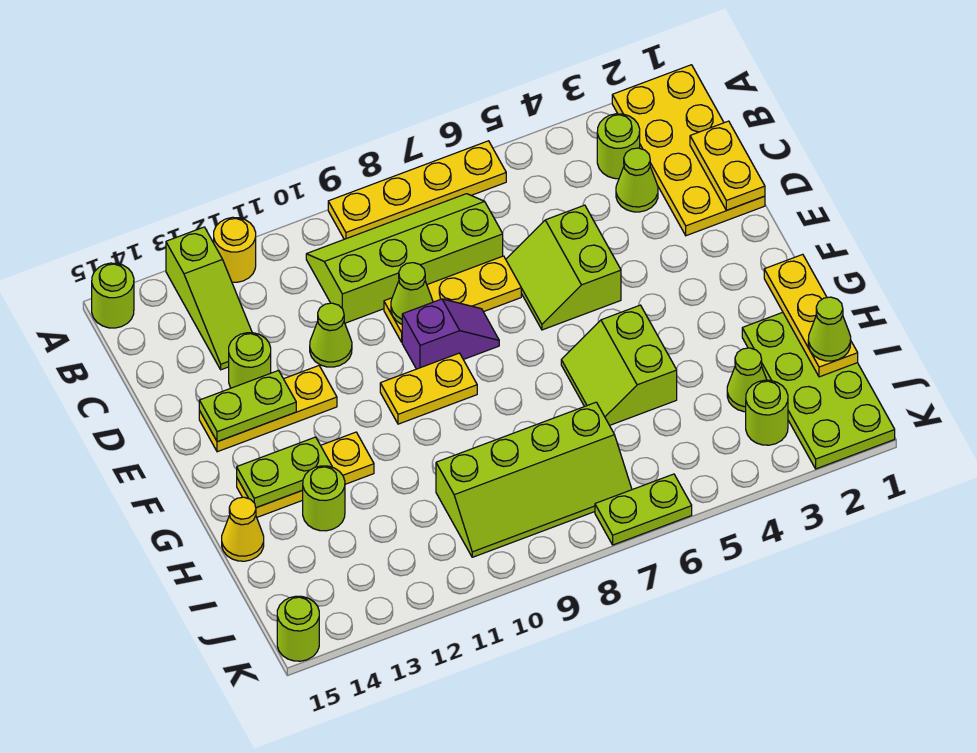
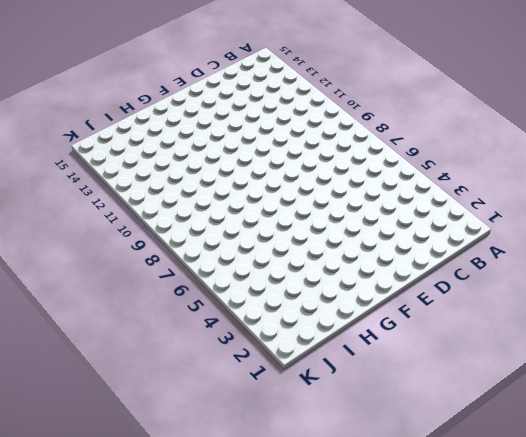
none -> yellow 2x4 plate [612,65,765,236]
none -> yellow 1x4 plate [328,141,506,239]
none -> yellow 1x1 round brick [214,217,256,282]
none -> lime 1x3 slope [166,227,252,370]

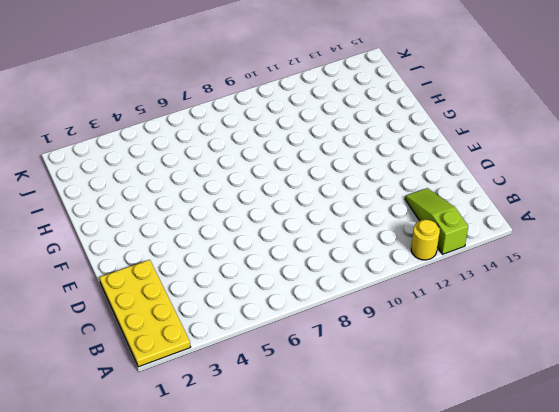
none -> yellow 1x4 plate [328,141,506,239]
none -> lime 1x1 round brick [92,263,134,328]
none -> lime 1x1 round brick [597,114,640,179]
none -> lime 2x4 slope [306,194,503,323]

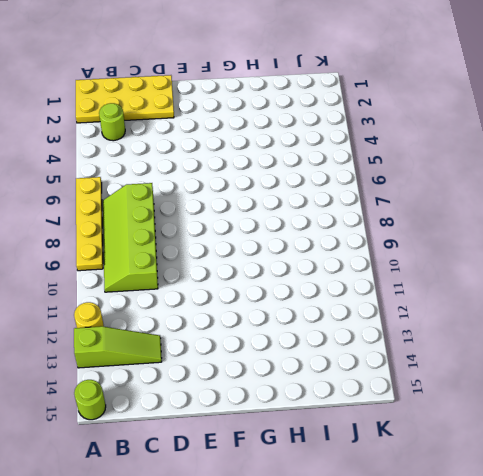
none -> lime 1x1 cone [616,148,658,212]
none -> lime 2x2 slope [506,205,621,330]
none -> yellow 1x3 plate [384,256,521,342]
none -> lime 1x1 cone [310,303,352,367]

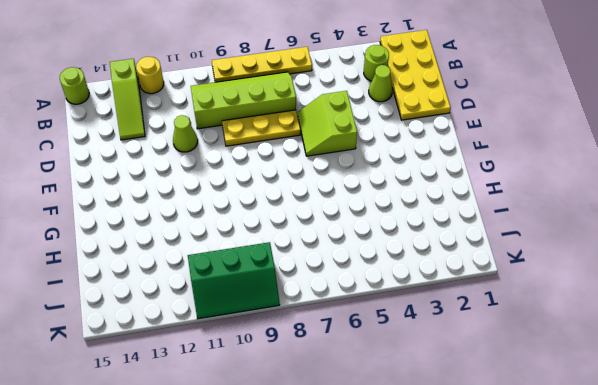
green 2x3 slope [188,242,280,319] -> lime 2x4 slope [436,402,632,557]
none -> lime 1x1 round brick [229,333,271,388]
none -> purple 1x2 slope [402,299,499,369]
none -> yellow 1x3 plate [199,366,337,452]
none -> yellow 1x2 plate [380,353,477,424]

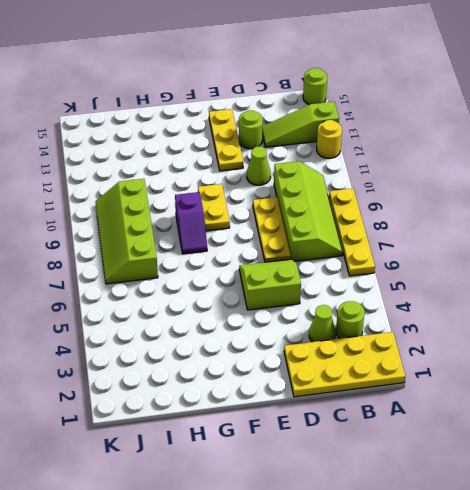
purple 1x2 slope [175,192,207,254] -> purple 1x2 slope moved to [402,299,499,369]
none -> lime 2x2 slope [561,305,677,425]
none -> yellow 1x3 plate [237,432,374,517]
none -> lime 2x4 plate [742,312,895,469]
none -> lime 1x1 round brick [302,466,345,531]

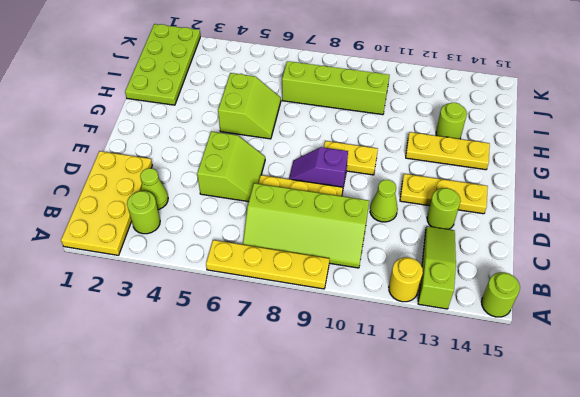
none -> yellow 1x1 cone [222,497,264,561]
none -> lime 1x1 cone [727,348,767,412]
none -> lime 1x1 round brick [746,380,788,445]
none -> lime 1x2 plate [595,474,692,545]

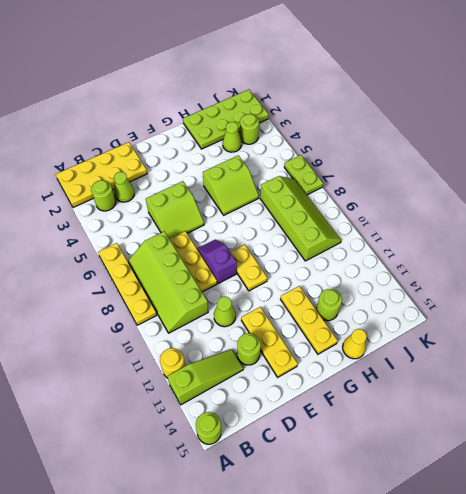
none -> lime 1x1 round brick [277,596,319,661]
none -> yellow 1x2 plate [690,121,765,210]
none -> lime 1x1 cone [391,263,433,324]
none -> lime 1x2 plate [199,370,296,442]

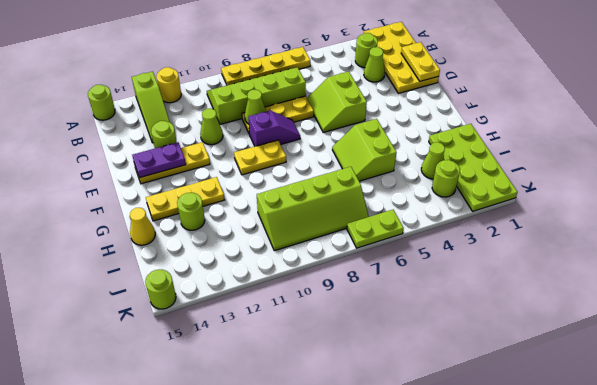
purple 1x2 plate [132,142,186,178] -> lime 1x2 plate [199,370,296,442]
none -> yellow 1x3 plate [764,254,858,377]
none -> lime 1x2 plate [237,437,332,508]
none -> lime 1x1 cone [808,297,851,361]

